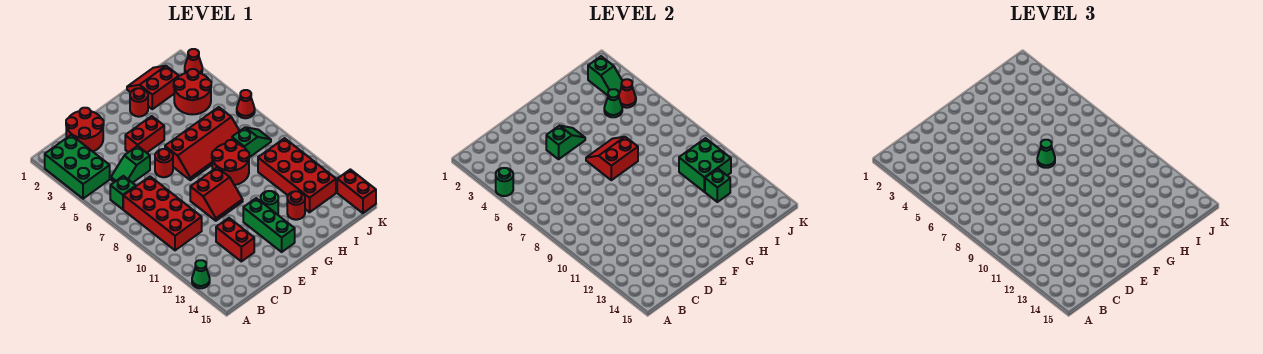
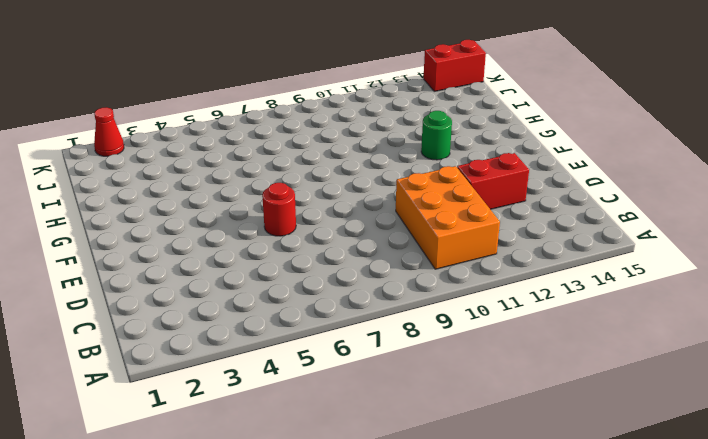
orange 2x3 brick [396,166,500,269] -> red 2x4 brick [123,176,202,250]
none -> green 2x3 brick [45,135,110,199]
none -> green 1x1 cone [192,260,210,288]
none -> green 1x1 brick [110,176,136,209]
none -> red 2x2 round brick [66,108,104,151]

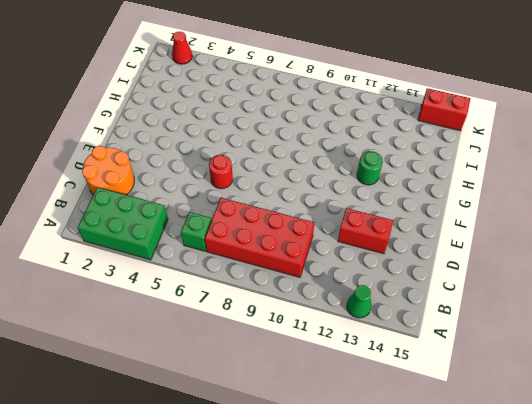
orange 2x2 round brick [82,146,134,195] -> red 2x2 round brick [66,108,104,151]
none -> green 1x2 slope [111,146,150,183]
none -> red 1x2 brick [125,116,164,153]
none -> red 2x2 slope [190,168,243,221]
none -> red 2x4 slope [165,107,239,180]

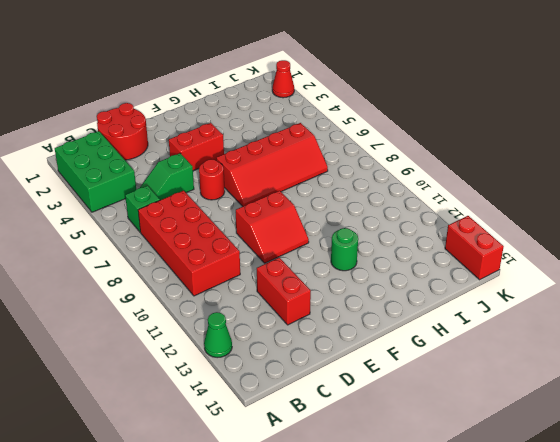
none -> green 1x3 brick [243,198,295,252]
none -> red 1x1 round brick [130,88,148,117]
none -> red 2x2 round brick [212,140,249,185]
none -> red 2x2 slope [127,66,179,109]

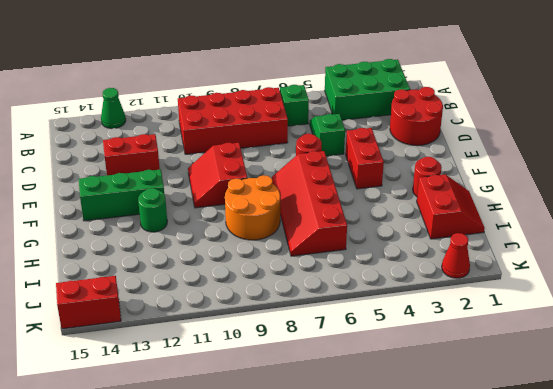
orange 2x2 round brick [225,175,280,240] -> red 2x2 round brick [212,140,249,185]
none -> red 1x1 round brick [287,191,305,220]
none -> red 2x2 round brick [174,69,211,114]
none -> green 1x2 slope [232,127,271,158]
none -> red 2x4 brick [258,138,336,212]

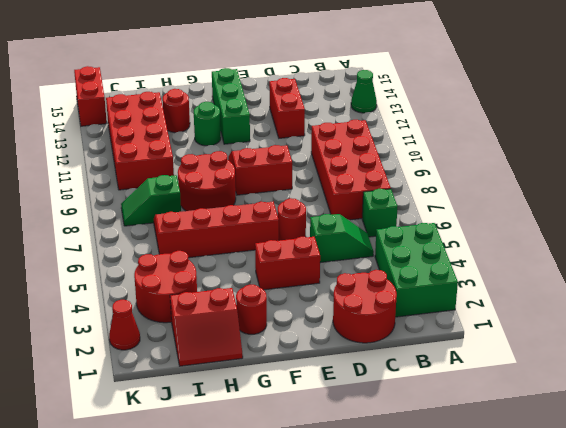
none -> red 1x1 cone [237,90,255,118]
none -> green 1x1 round brick [496,168,513,196]
none -> green 1x2 slope [546,126,585,159]
none -> red 2x2 slope [586,137,638,180]

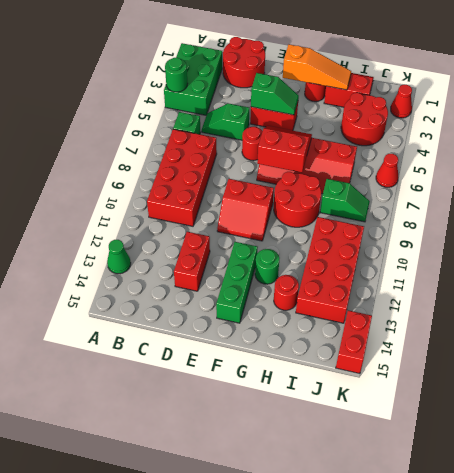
orange 1x3 slope [283,44,351,90] -> none
none -> green 1x1 cone [604,89,622,117]
none -> green 2x2 brick [679,138,731,192]
none -> green 1x1 brick [705,169,730,202]
none -> green 1x2 slope [588,56,622,95]

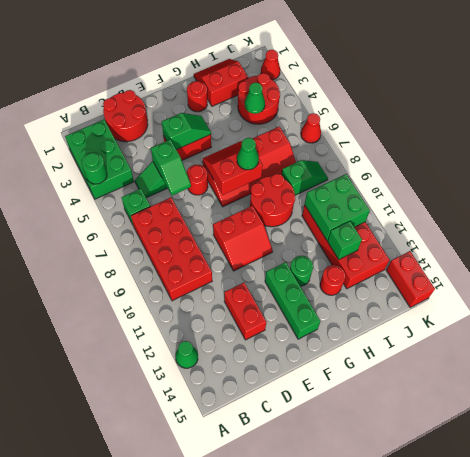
green 1x2 slope [151,140,191,195] -> green 1x2 slope moved to [588,56,622,95]
none -> red 1x1 cone [619,79,636,108]

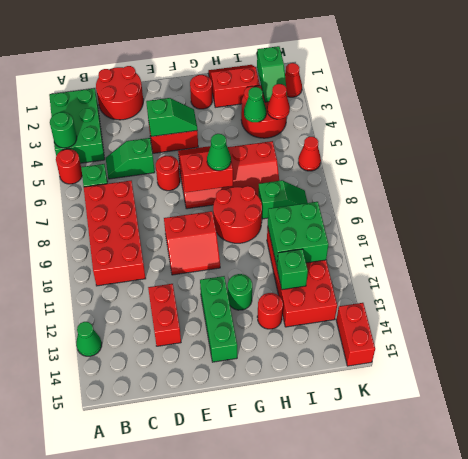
red 1x1 round brick [56,149,82,184] -> none

